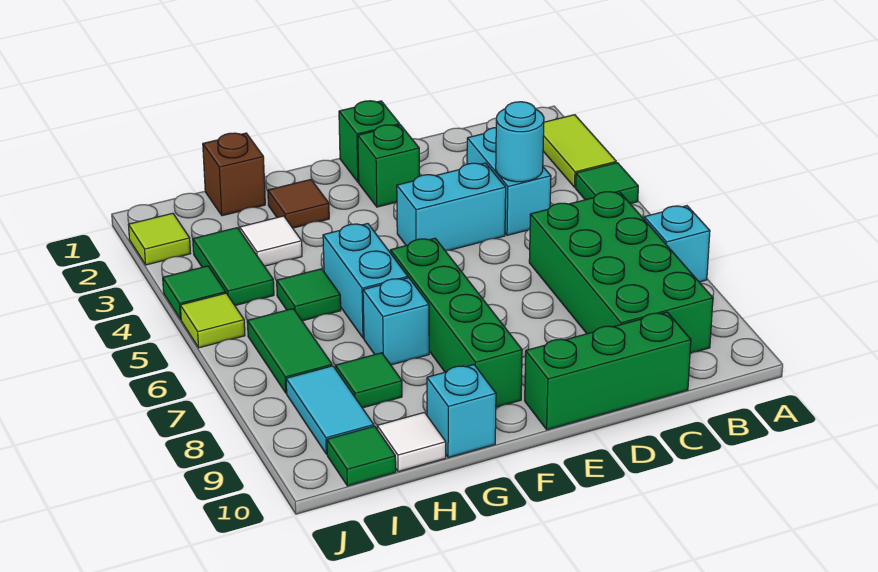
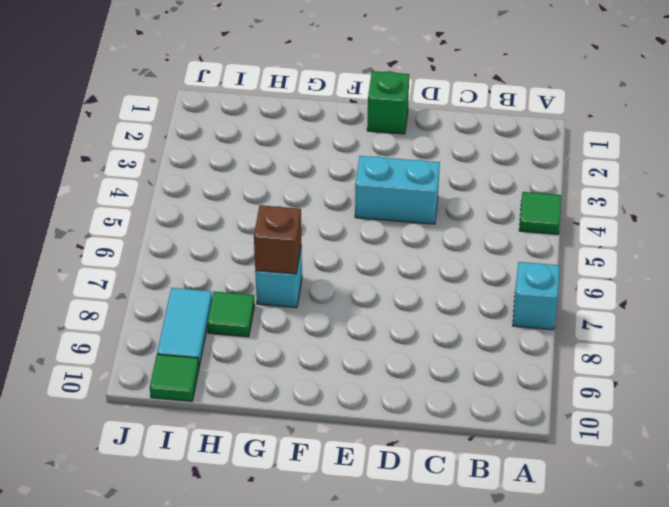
brown 1x1 brick [254,205,301,274] -> brown 1x1 brick moved to [203,133,265,216]
none -> lime 1x2 tile [543,115,616,187]
none -> green 2x4 brick [529,191,713,353]
none -> cyan 1x2 brick [467,128,551,235]

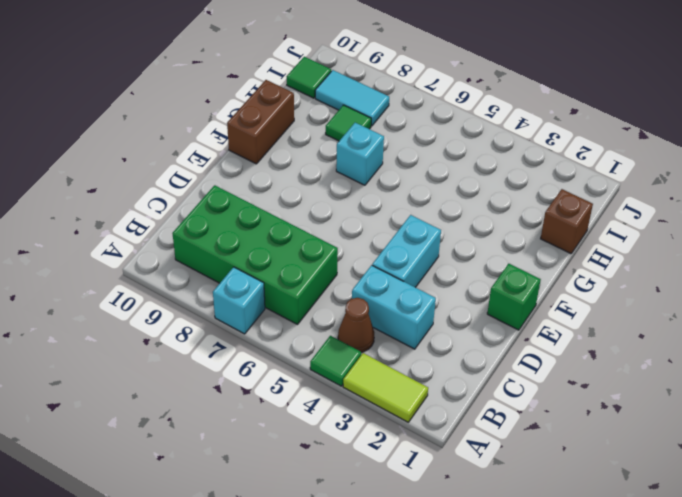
brown 1x1 cone [338,298,374,352] -> none
brown 1x2 brick [227,80,294,164] -> cyan 1x1 brick [427,365,496,458]
none -> green 1x3 brick [525,312,691,430]
none -> green 1x1 brick [358,125,419,207]
none -> green 1x4 brick [390,238,522,407]

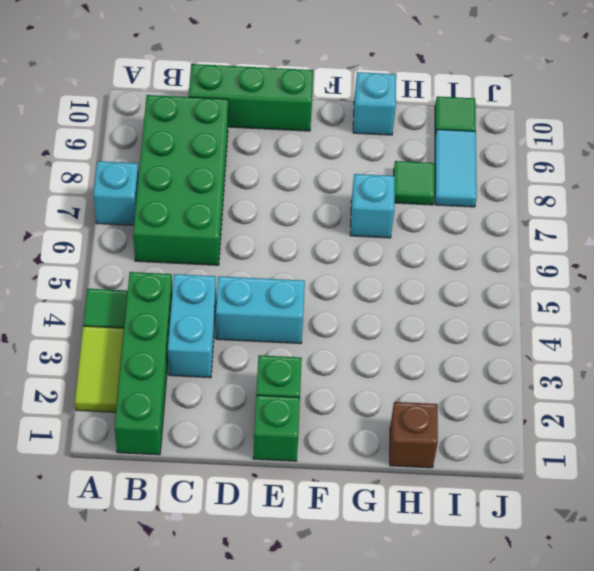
green 1x4 brick [115,272,172,455] -> green 1x4 brick moved to [390,238,522,407]
none -> brown 1x1 tile [268,180,329,228]
none -> cyan 1x2 brick [323,223,408,338]
none -> white 1x1 tile [240,216,302,266]

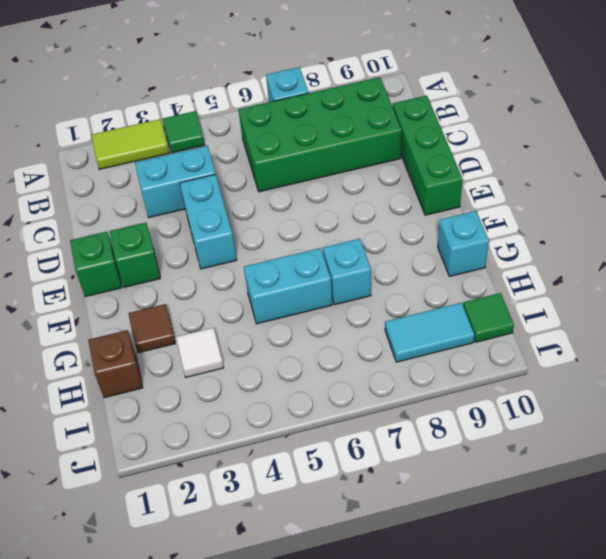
none -> green 1x4 brick [390,238,522,407]
none -> green 1x1 tile [277,269,341,321]
none -> green 1x1 tile [335,353,402,408]

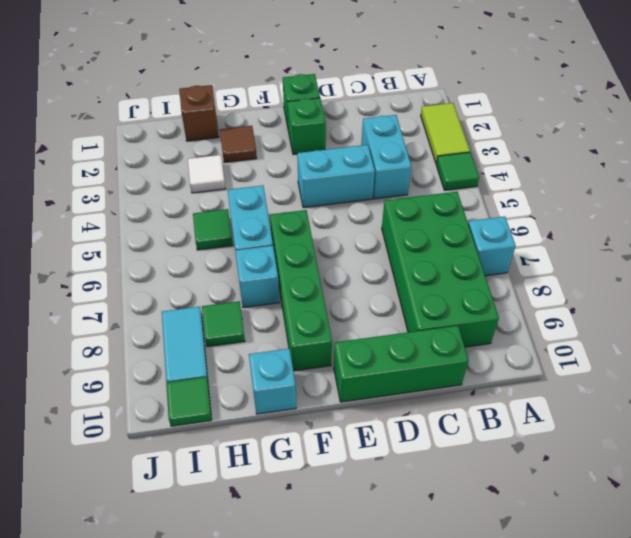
none -> white 1x1 tile [377,412,446,472]
none -> green 1x2 tile [193,228,274,305]
none -> green 1x2 tile [247,309,332,393]

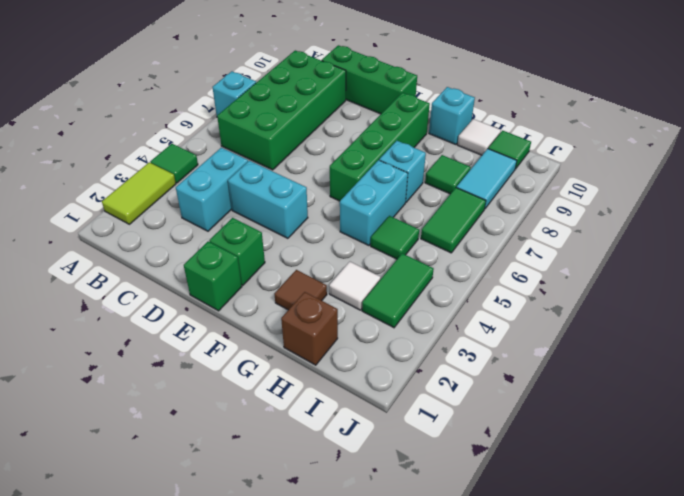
none -> lime 1x1 tile [129,213,191,265]
none -> green 1x1 tile [163,266,226,320]
none -> lime 1x1 tile [180,293,245,348]

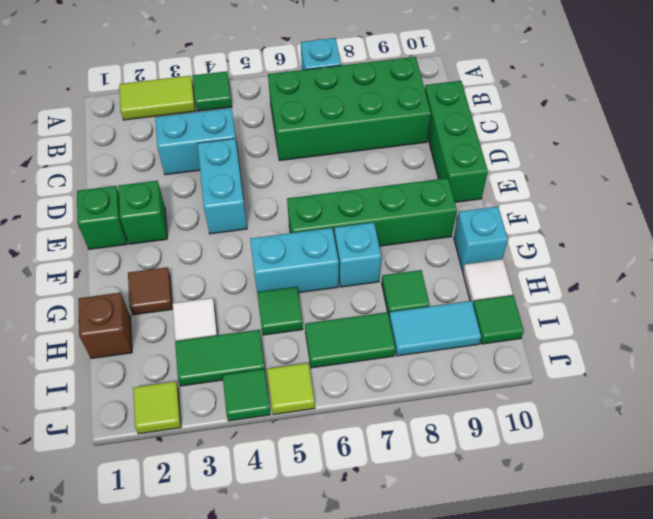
none -> cyan 1x1 round brick [496,102,544,182]

